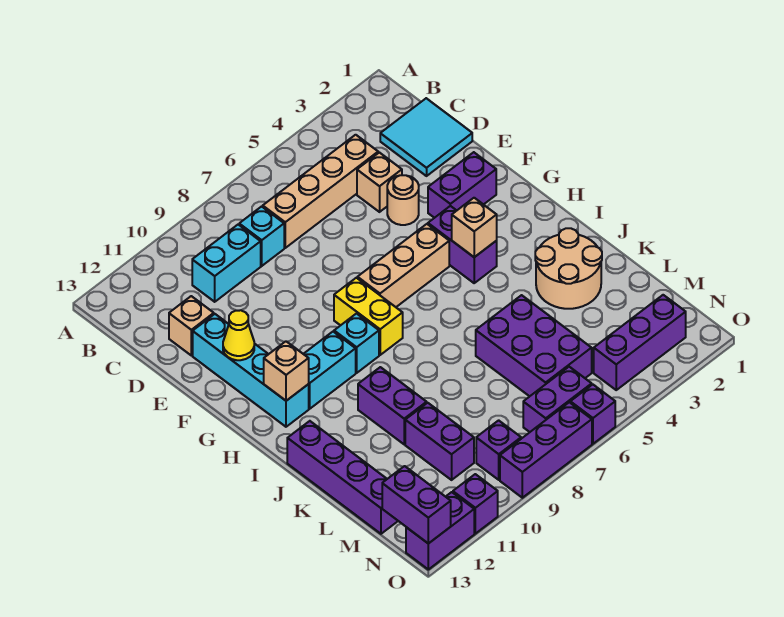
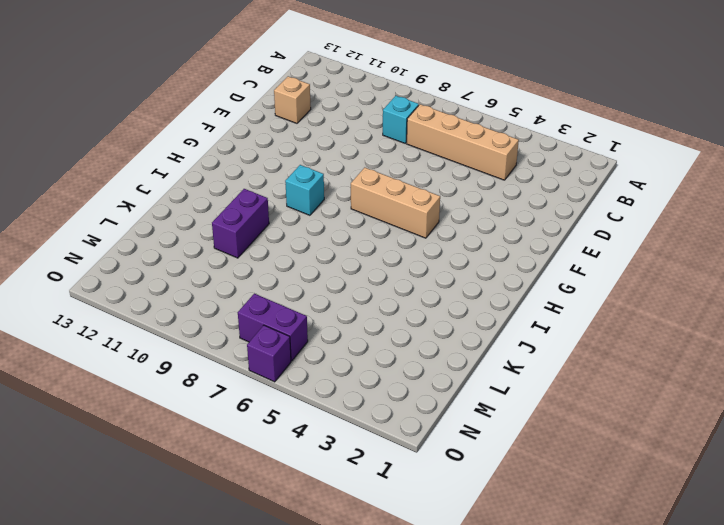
none -> cyan 2x2 tile [380,98,472,176]
none -> cyan 1x2 brick [192,225,261,302]
none -> tan 1x1 brick [357,152,402,212]
none -> tan 1x1 round brick [387,175,419,225]

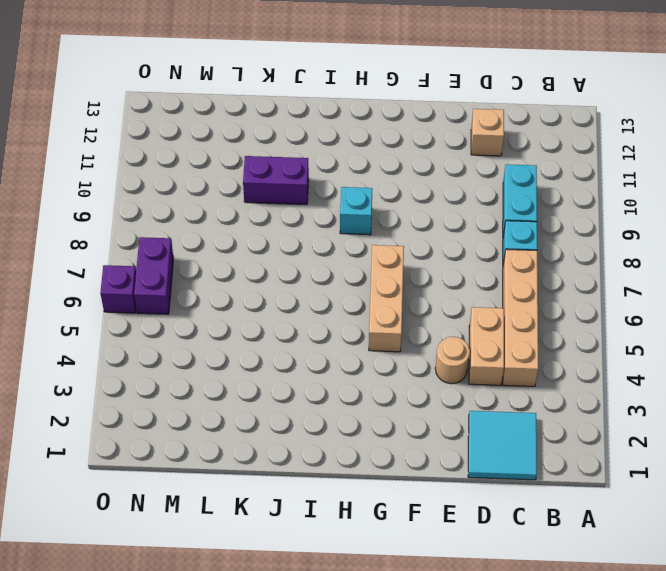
tan 1x2 brick [469,307,504,385] -> tan 1x1 brick [357,152,402,212]
none -> cyan 1x4 brick [193,314,309,427]
none -> purple 1x2 brick [428,152,496,218]
none -> purple 1x2 brick [428,206,497,283]
none -> yellow 1x2 brick [334,278,403,355]

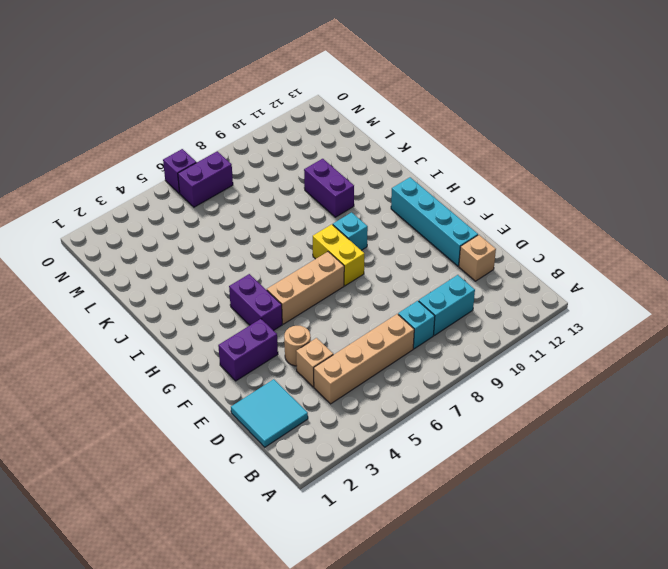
none -> cyan 1x2 brick [304,332,356,409]
none -> tan 2x2 round brick [535,228,602,309]
none -> purple 1x4 brick [287,421,398,534]
none -> purple 2x3 brick [476,295,592,396]

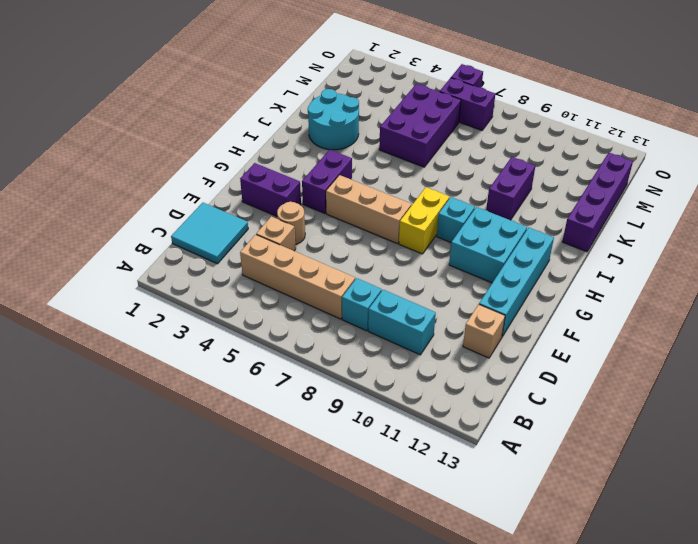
cyan 2x2 brick [449,207,527,283] -> cyan 1x2 brick [304,332,356,409]
cyan 2x2 round brick [308,89,359,150] -> tan 2x2 round brick [535,228,602,309]
none -> purple 1x2 brick [405,403,474,480]
none -> purple 1x3 brick [594,295,686,390]
none -> purple 1x1 brick [476,420,521,480]
none -> purple 1x3 brick [500,402,592,498]

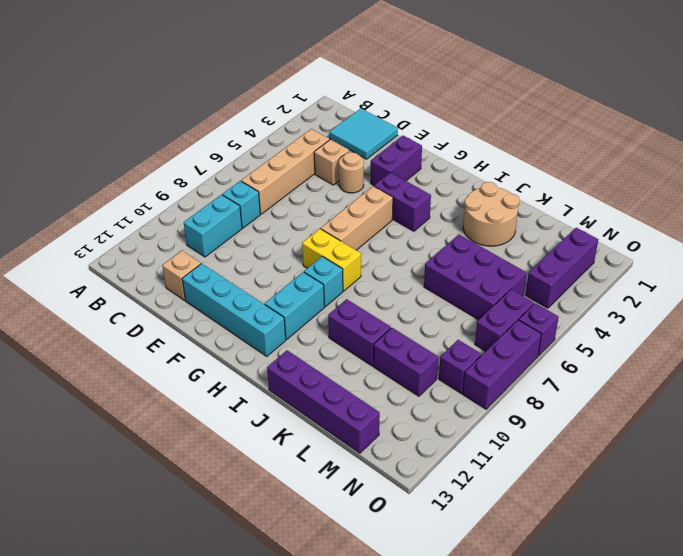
none -> purple 1x1 brick [453,474,498,534]
none -> purple 1x2 brick [406,492,474,569]
none -> yellow 1x1 cone [223,310,254,360]
none -> tan 1x1 brick [452,198,497,257]

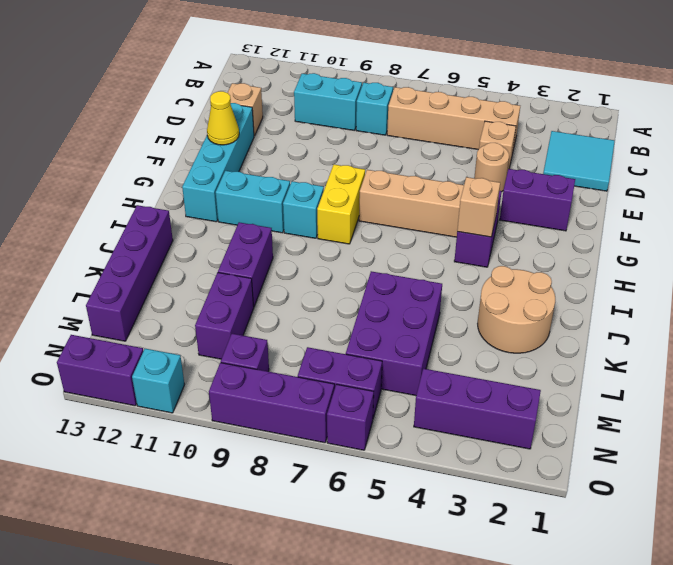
cyan 1x1 brick [132,349,184,413] -> purple 1x1 brick [453,474,498,534]
none -> tan 1x1 brick [264,341,309,401]
none -> purple 1x2 brick [382,466,451,544]

